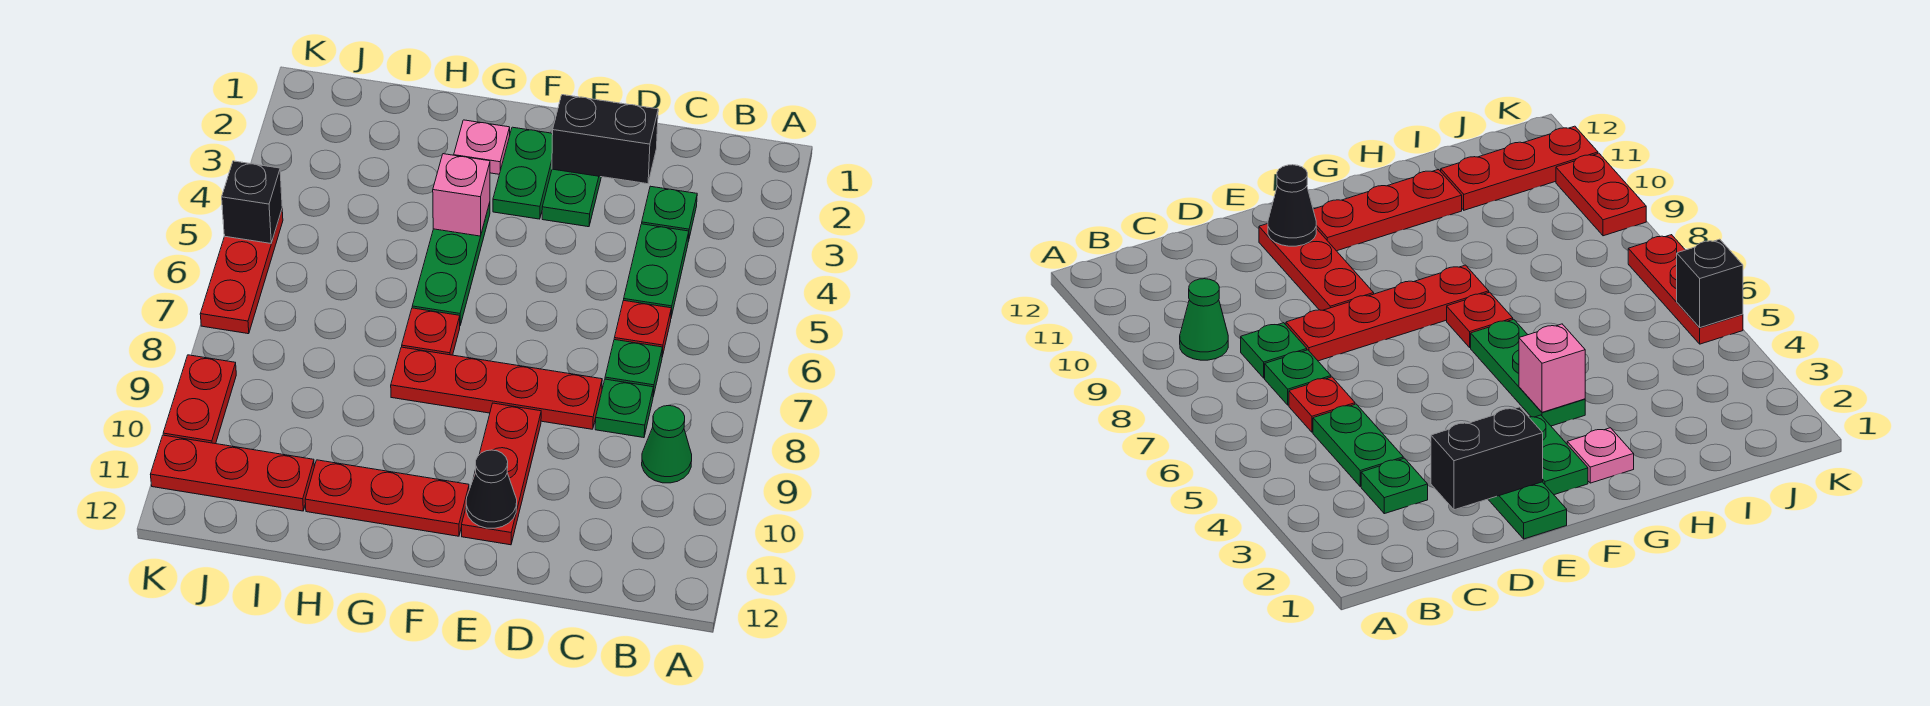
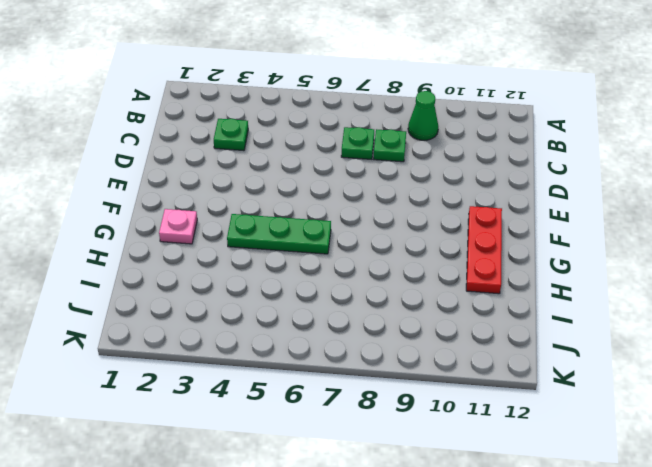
none -> green 1x2 plate [624,224,689,317]
none -> red 1x1 plate [614,300,671,357]
none -> red 1x4 plate [391,347,602,429]

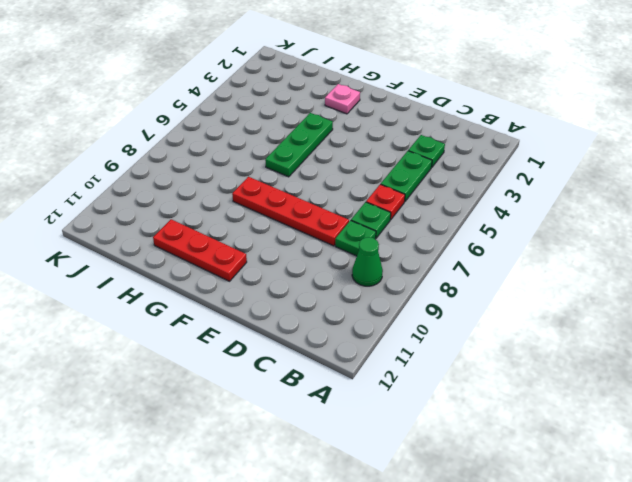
none -> green 1x3 plate [542,169,601,227]
none -> red 1x3 plate [462,403,541,545]
none -> green 1x2 plate [493,127,553,219]

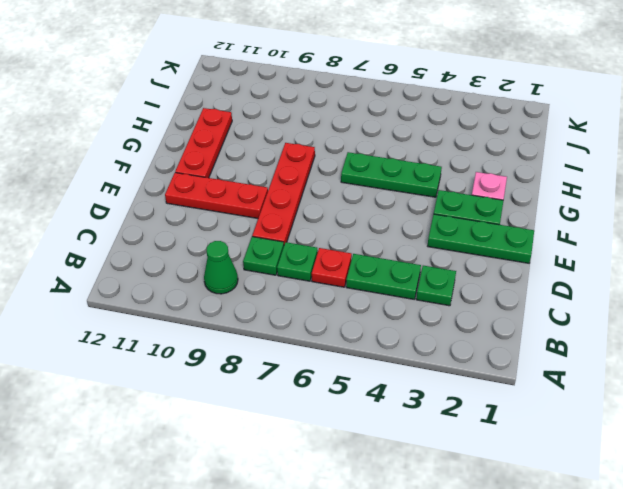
none -> red 1x1 plate [402,308,460,355]
none -> red 1x3 plate [151,435,314,511]
none -> red 1x3 plate [200,210,283,334]

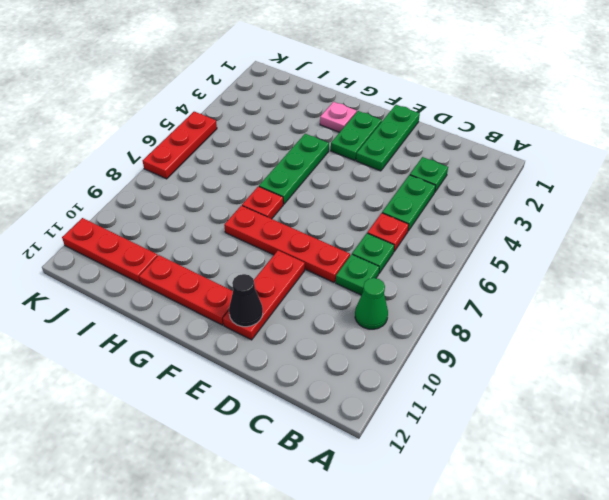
none -> red 1x2 plate [163,355,236,444]
none -> black 1x2 brick [552,95,658,184]
none -> pink 1x1 brick [433,154,490,236]

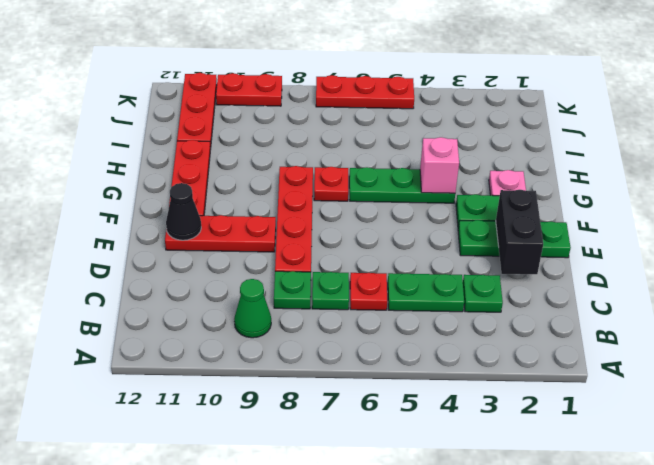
none -> black 1x1 brick [222,161,282,243]

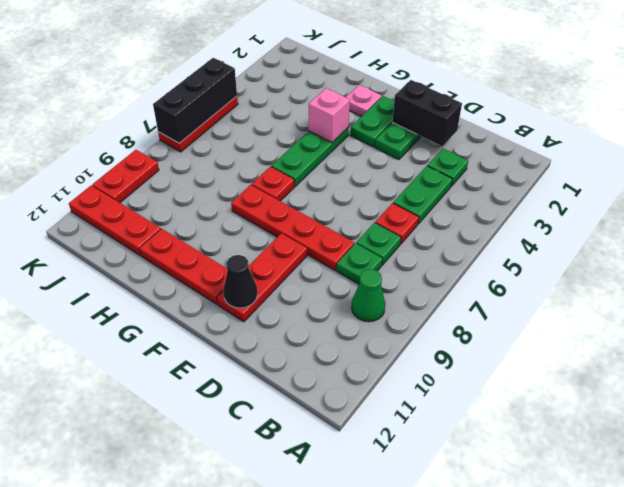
black 1x3 brick [153,58,237,143] -> black 1x1 brick [222,161,282,243]

